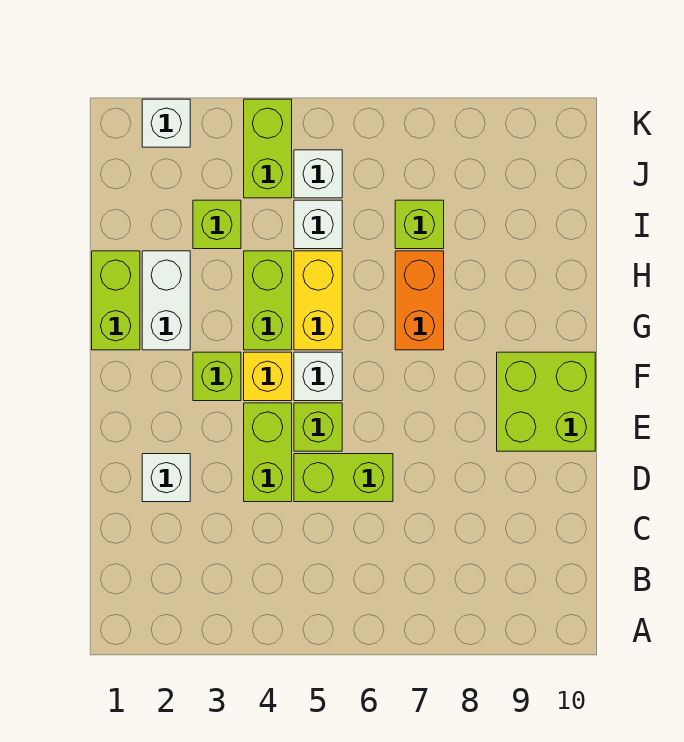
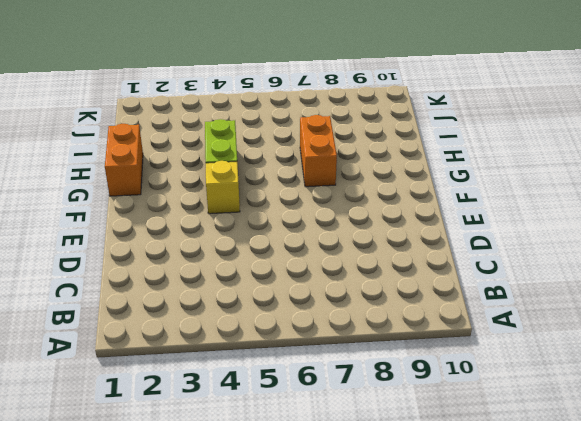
orange 1x2 brick [105,124,143,196] -> lime 1x2 brick [92,251,140,350]
none -> white 1x1 brick [142,454,190,502]
none -> lime 1x2 brick [244,403,292,502]
none -> lime 1x2 brick [294,454,393,502]

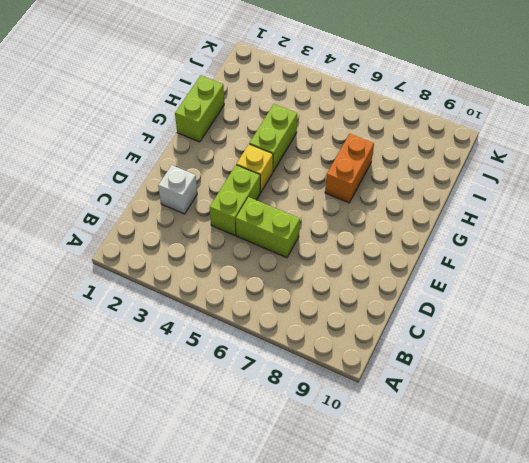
none -> lime 1x1 brick [294,403,342,451]
none -> lime 2x2 brick [497,352,595,451]
none -> lime 1x1 brick [193,352,241,401]

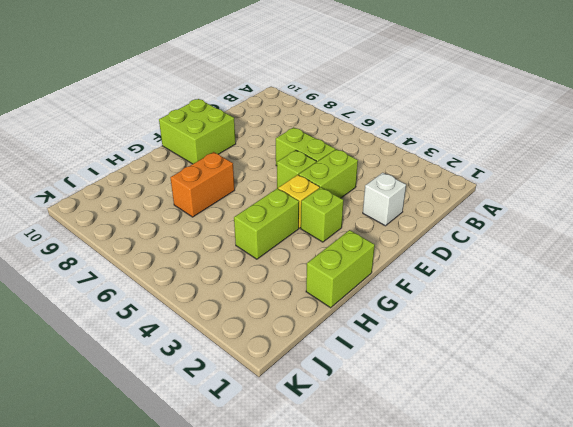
none -> white 1x1 brick [294,352,342,401]
none -> white 1x2 brick [142,251,190,350]
none -> yellow 1x2 brick [294,251,342,350]

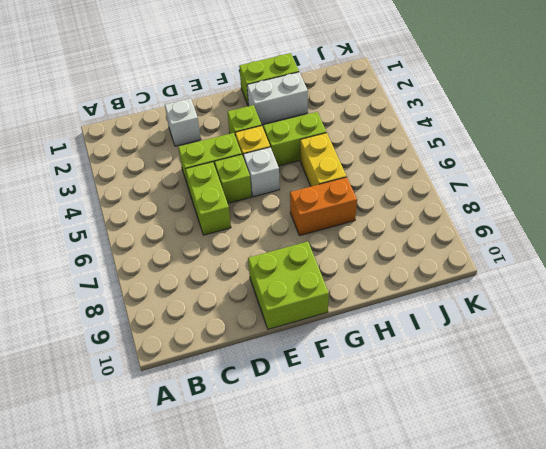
yellow 1x2 brick [300,133,346,186] -> yellow 1x2 brick turned to [294,251,342,350]
none -> lime 1x1 brick [193,200,241,249]
none -> white 1x1 brick [294,200,342,249]
none -> lime 1x1 brick [395,200,444,249]

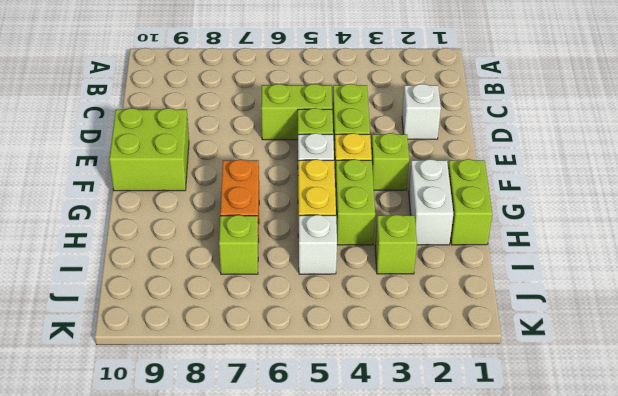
none -> lime 1x2 brick [244,99,292,198]
none -> white 1x1 brick [294,150,342,198]
none -> white 1x1 brick [142,99,190,147]

